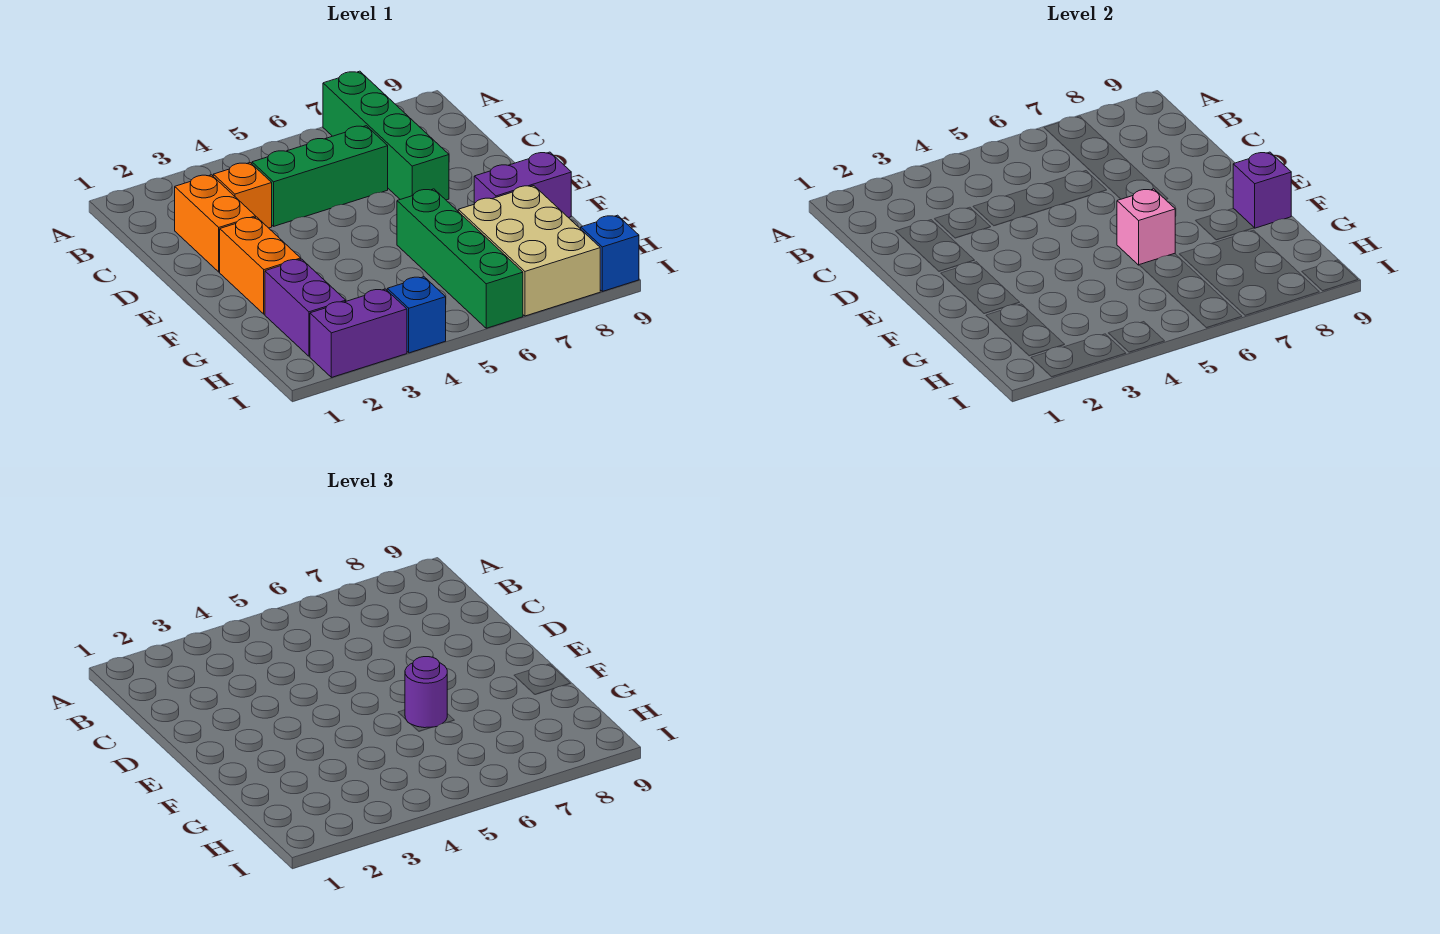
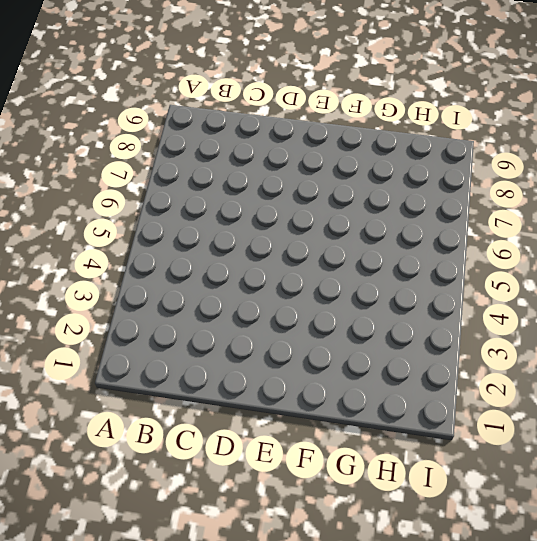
none -> green 1x4 brick [323,71,449,200]
none -> orange 1x2 brick [175,175,256,272]
none -> orange 1x1 brick [213,163,272,228]

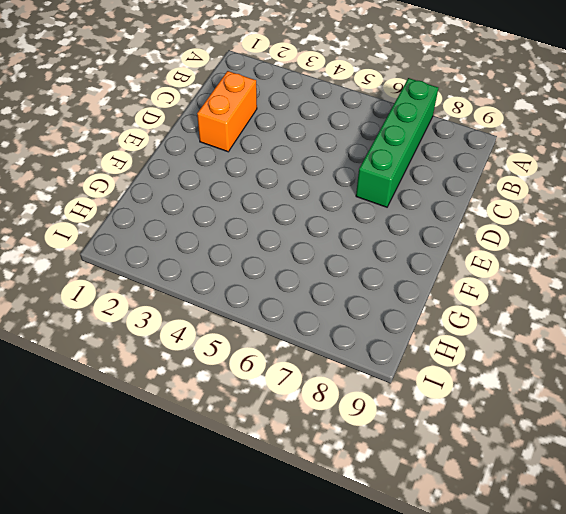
none -> orange 1x1 brick [213,163,272,228]
none -> green 1x3 brick [252,126,388,226]
none -> orange 1x2 brick [220,217,301,314]

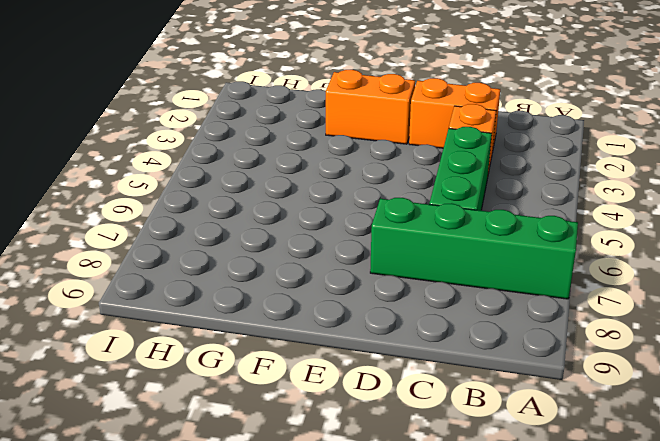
none -> green 1x4 brick [397,189,523,328]
none -> purple 1x2 brick [474,152,571,218]
none -> purple 1x2 brick [265,259,346,356]

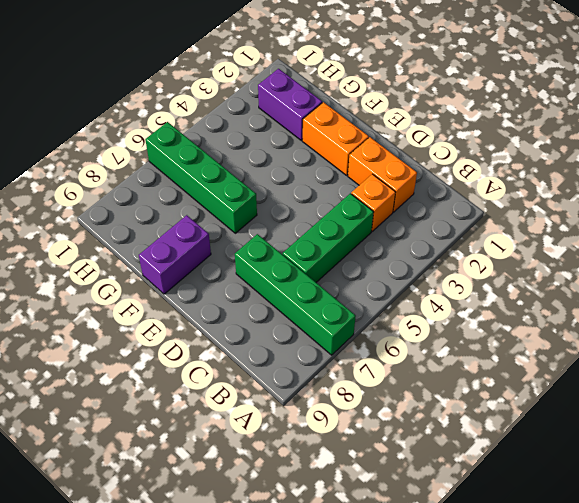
none -> tan 2x3 brick [458,186,600,316]
none -> purple 1x2 brick [310,289,407,377]
none -> blue 1x1 brick [387,277,446,353]

